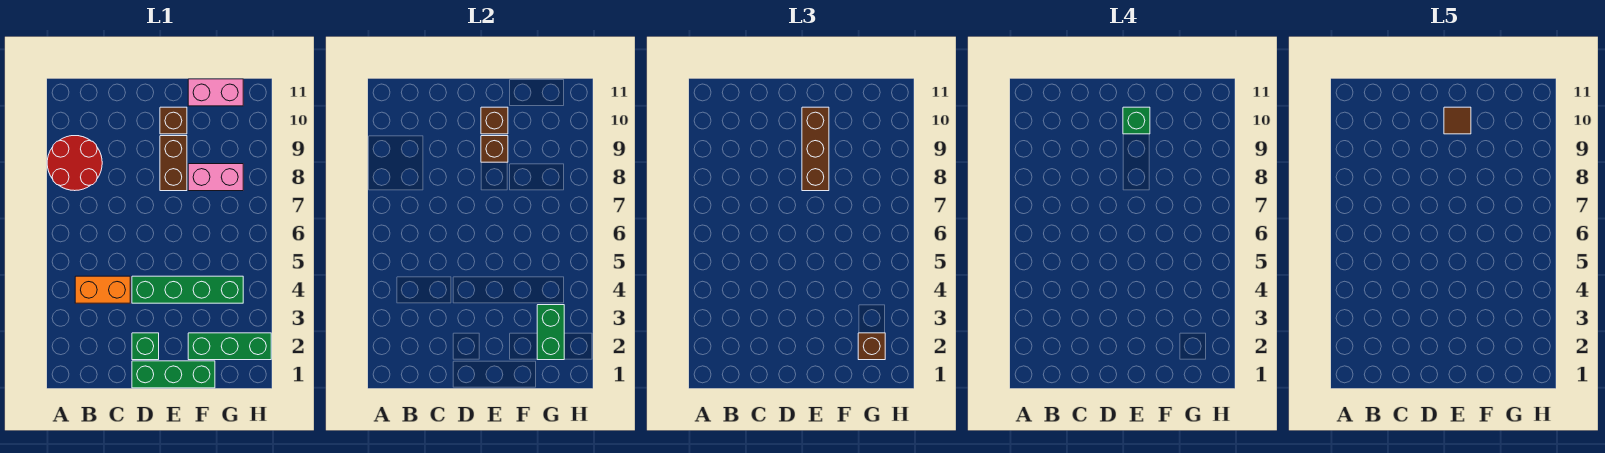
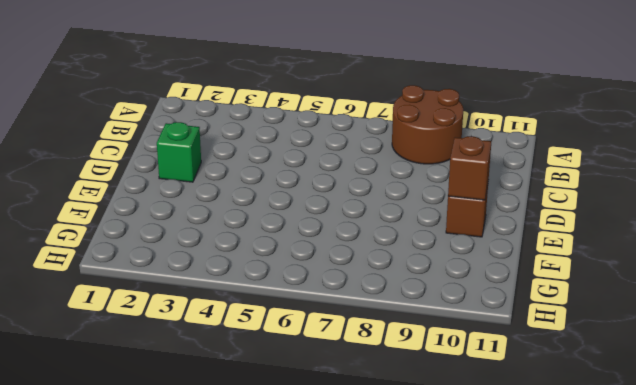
brown 2x2 round brick [392,85,463,164] -> red 2x2 round brick [47,136,102,191]
none -> orange 1x2 brick [75,276,130,303]
none -> green 1x3 brick [132,361,215,388]
none -> green 1x4 brick [132,276,243,303]

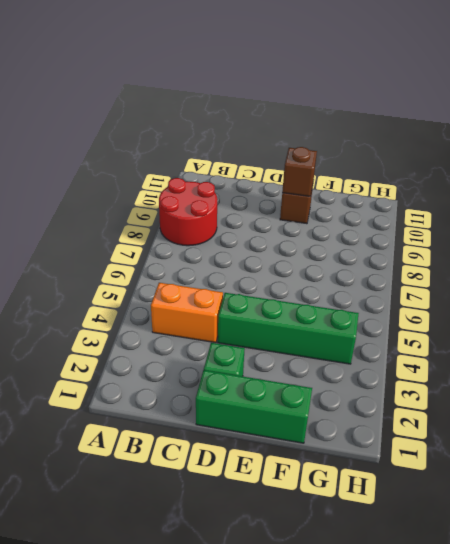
none -> brown 1x2 brick [160,136,187,191]
none -> green 1x3 brick [188,333,271,360]
none -> pink 1x2 brick [188,164,243,191]

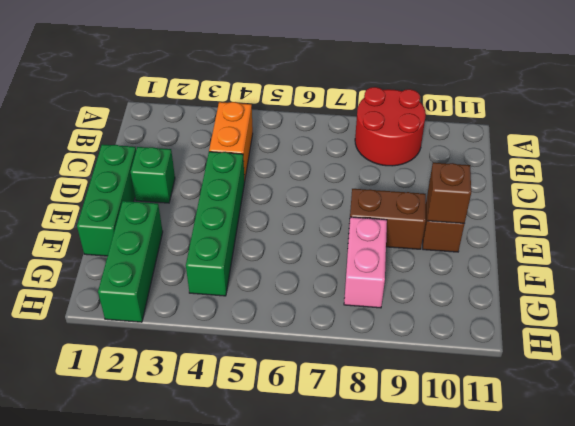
none -> pink 1x2 brick [188,79,243,106]
none -> brown 1x1 brick [481,136,508,162]
none -> green 1x2 brick [537,305,564,360]

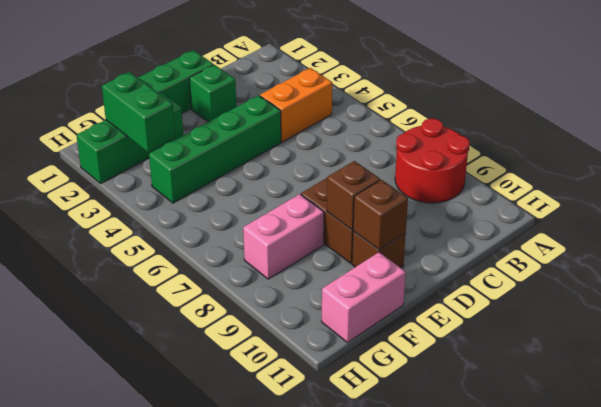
none -> brown 1x3 brick [802,107,829,191]
none -> brown 1x1 brick [858,333,885,360]
none -> green 1x1 brick [1123,107,1150,134]

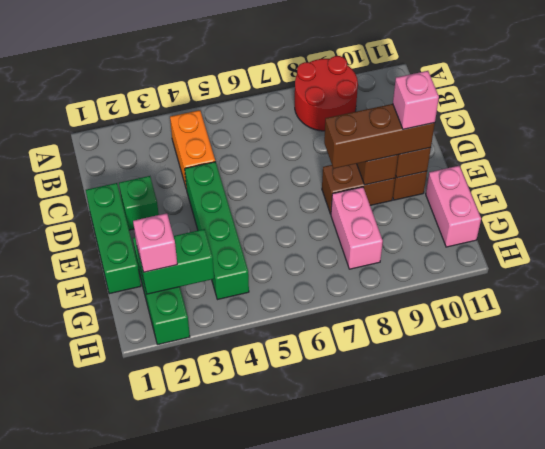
pink 1x1 brick [393,71,439,129] -> green 1x1 brick [1123,107,1150,134]
pink 1x1 brick [133,213,177,272] -> brown 1x1 brick [858,333,885,360]
none -> brown 1x1 tile [1444,107,1471,134]

